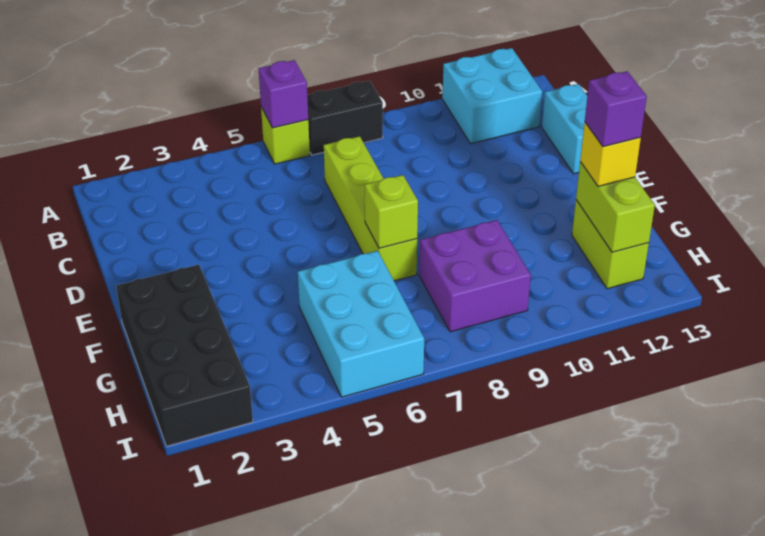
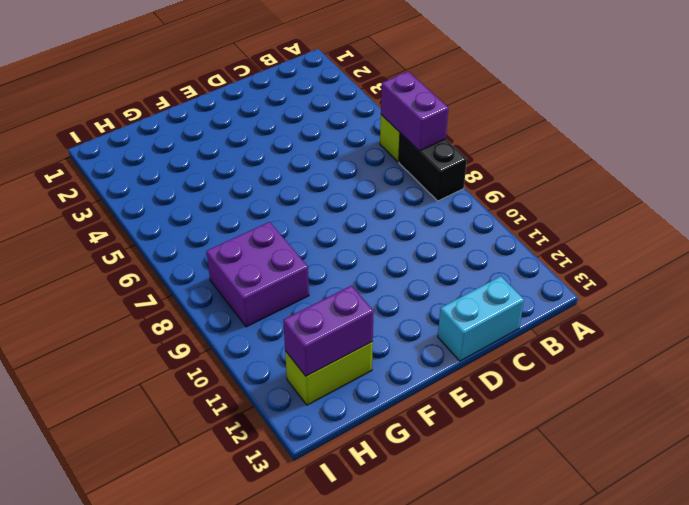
purple 1x2 brick [381,71,449,151] -> purple 1x1 brick [259,60,308,128]
purple 1x2 brick [283,286,374,376] -> lime 1x2 brick [576,162,655,252]
none -> cyan 2x2 brick [442,48,542,144]
none -> lime 1x4 brick [324,136,417,281]
none -> black 2x4 brick [116,265,253,446]

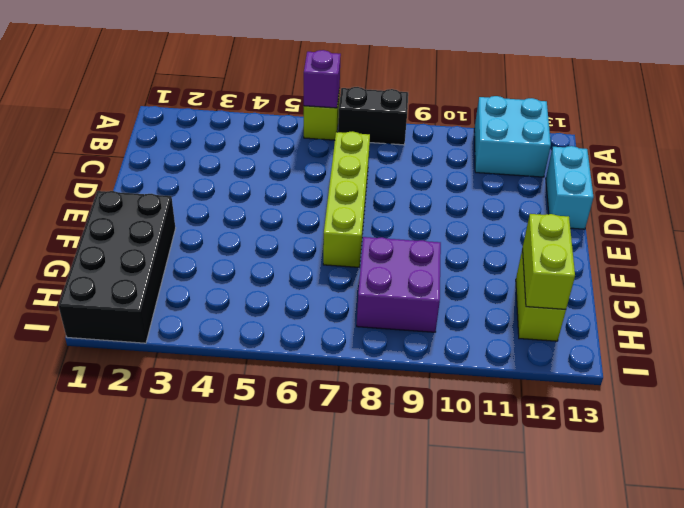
none -> cyan 2x3 brick [298,251,424,397]
none -> lime 1x1 brick [365,175,418,248]
none -> yellow 1x1 brick [580,123,641,186]

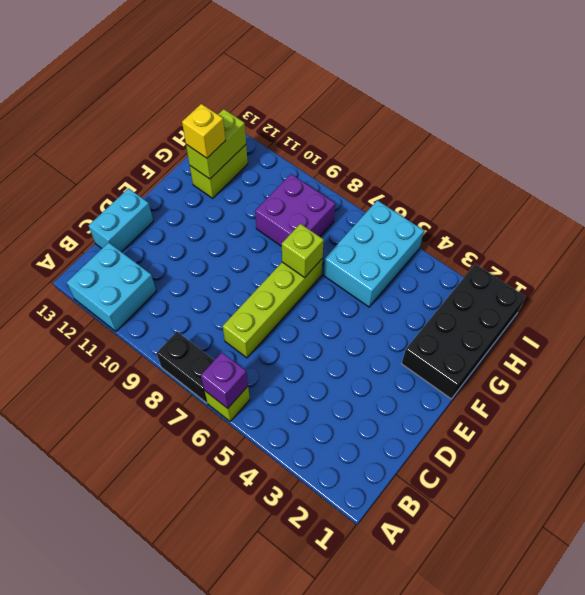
none -> purple 1x1 brick [585,71,647,147]

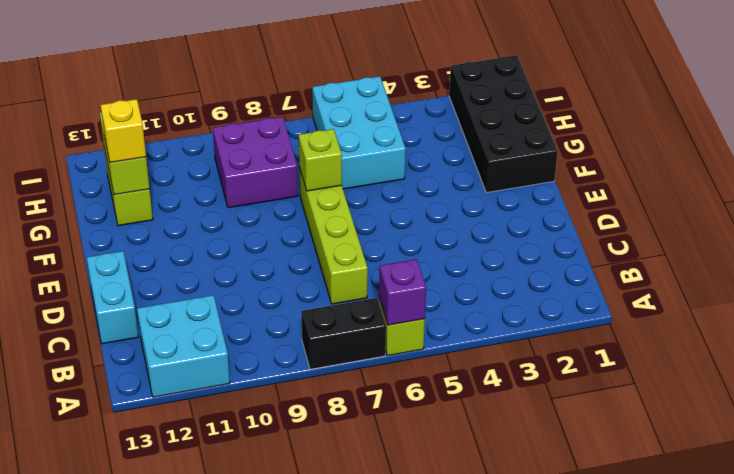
none -> purple 1x1 brick [585,71,647,147]

